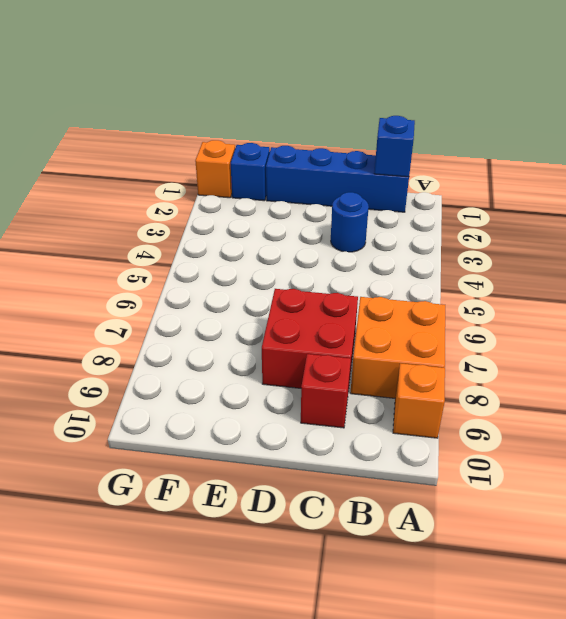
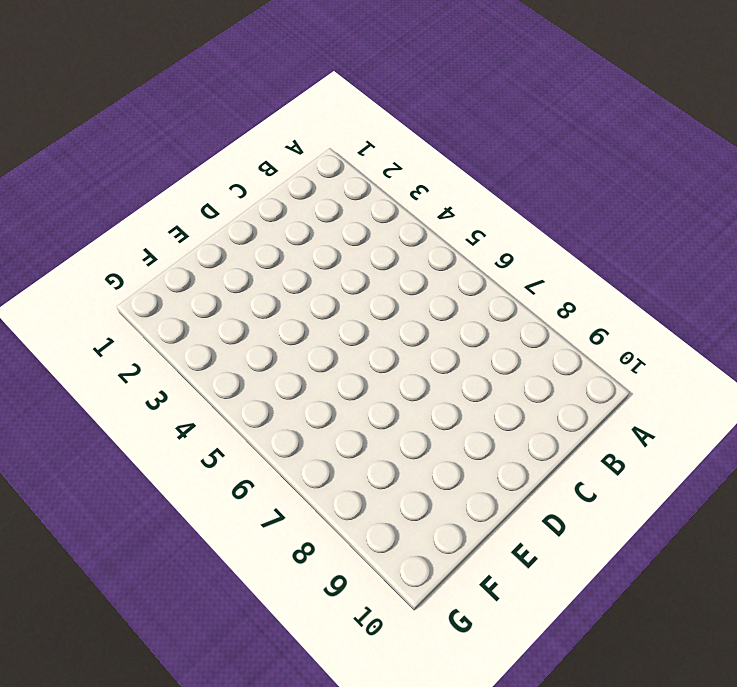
none -> orange 2x2 brick [350,297,445,398]
none -> orange 1x1 brick [393,363,445,438]

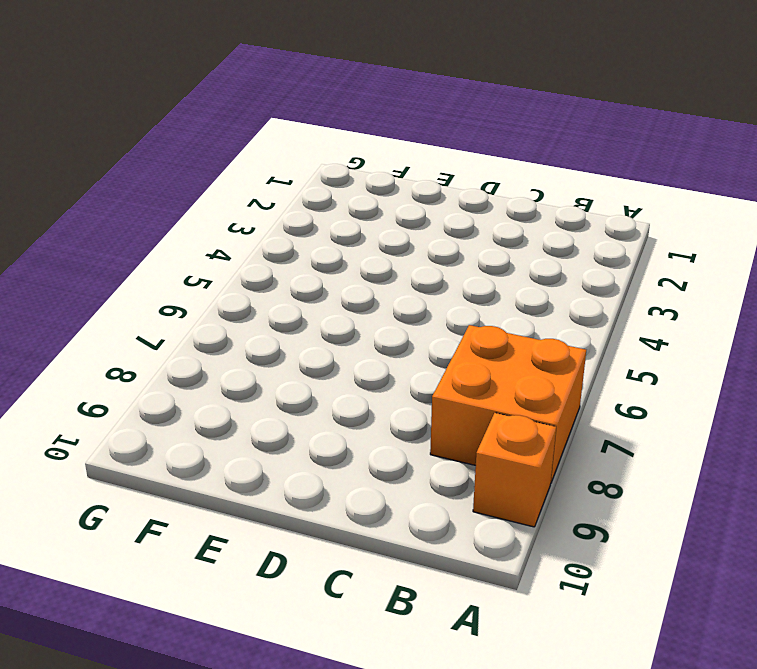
none -> blue 1x4 brick [266,146,409,212]
none -> blue 1x1 round brick [331,192,369,252]

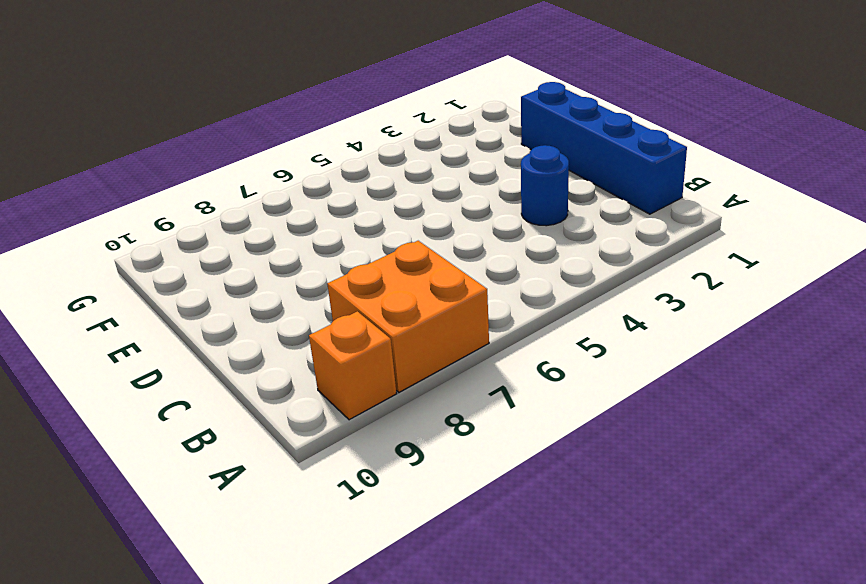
none -> red 2x2 brick [262,289,358,388]
none -> red 1x1 brick [301,354,351,428]

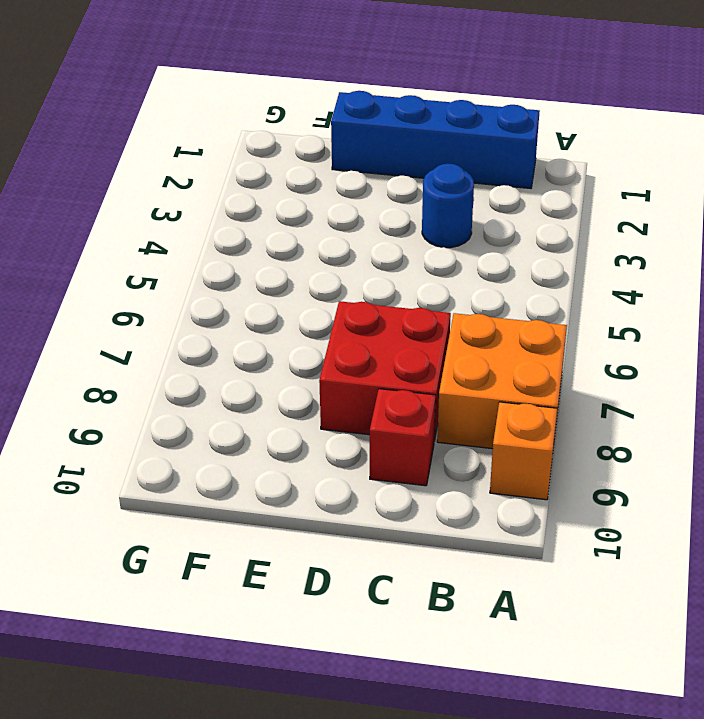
none -> blue 1x1 brick [231,143,270,201]
none -> orange 1x1 brick [195,140,235,198]

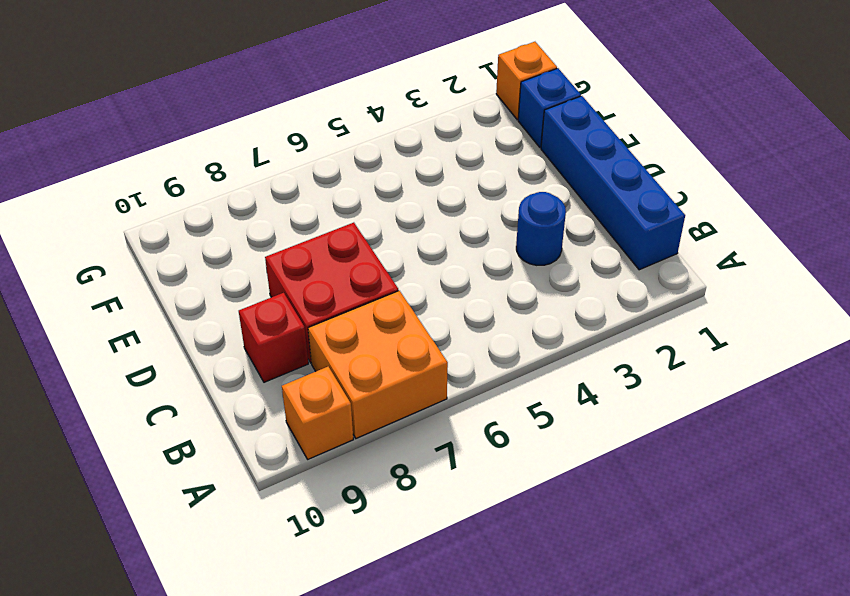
none -> blue 1x1 brick [374,116,415,177]

